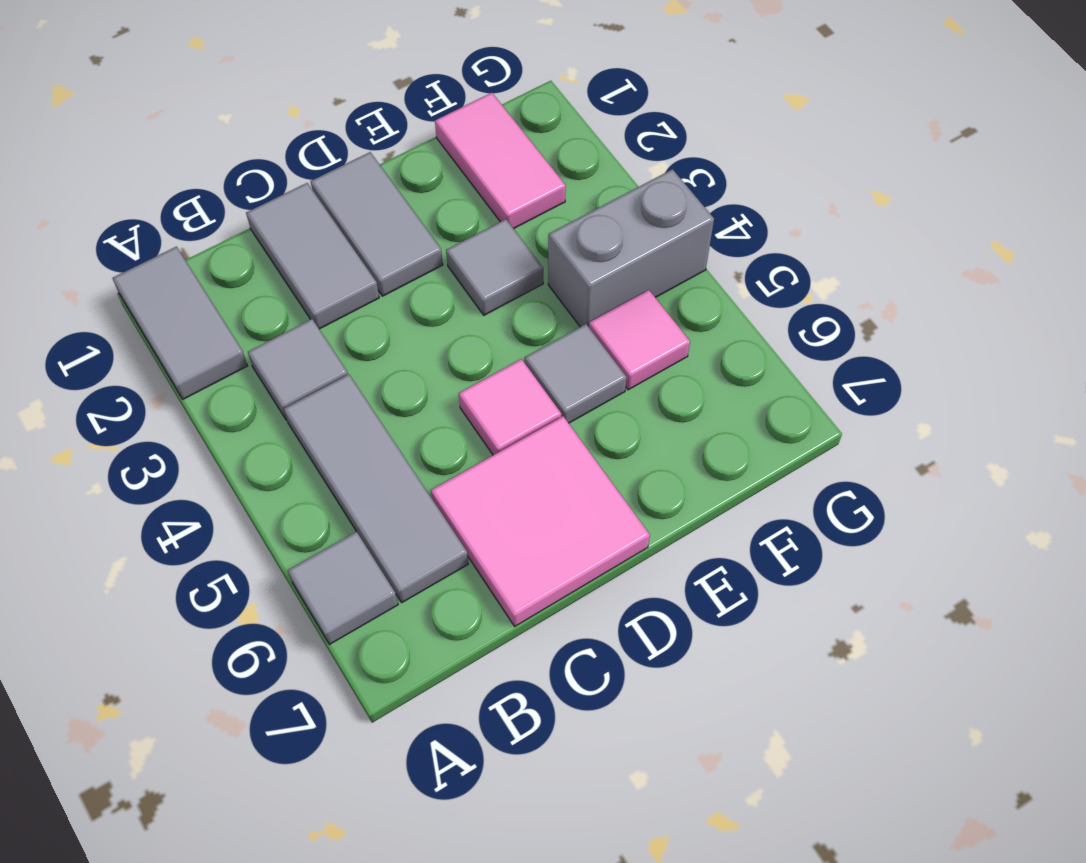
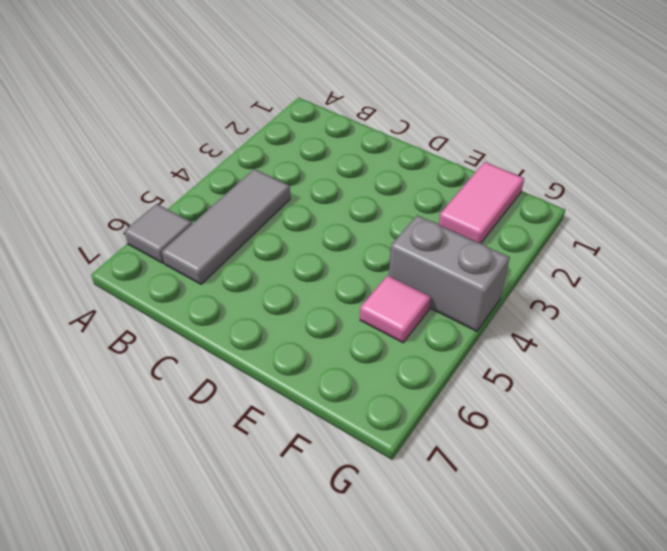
none -> grey 1x2 tile [112,247,248,399]
none -> grey 1x1 tile [248,319,348,420]
none -> grey 1x2 tile [246,183,379,329]

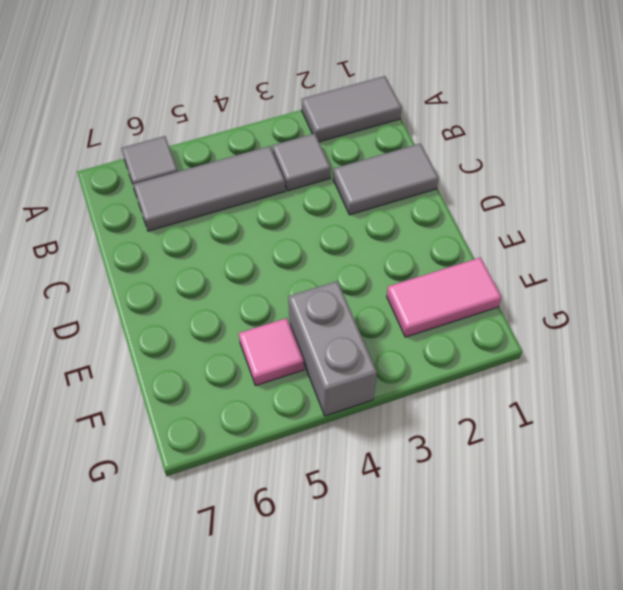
none -> pink 2x2 tile [431,416,650,626]
none -> grey 1x2 tile [311,152,443,296]
none -> pink 1x1 tile [459,359,561,455]

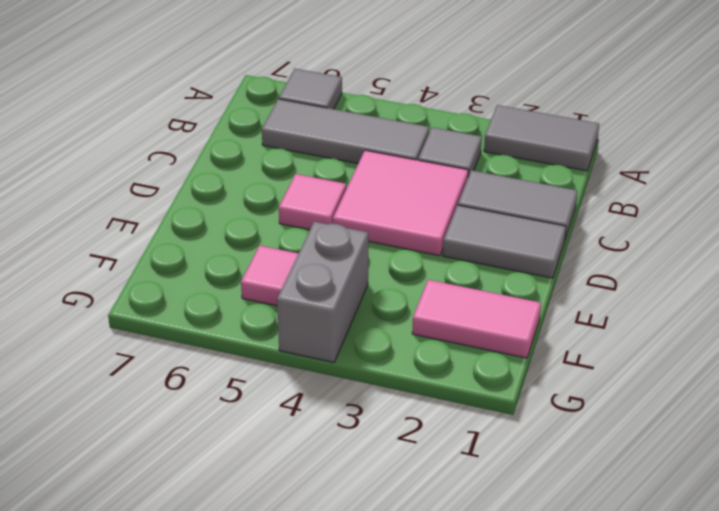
pink 2x2 tile [333,150,468,256] -> pink 2x2 tile moved to [431,416,650,626]
none -> grey 1x1 tile [446,219,543,315]
none -> grey 1x1 tile [525,324,626,423]

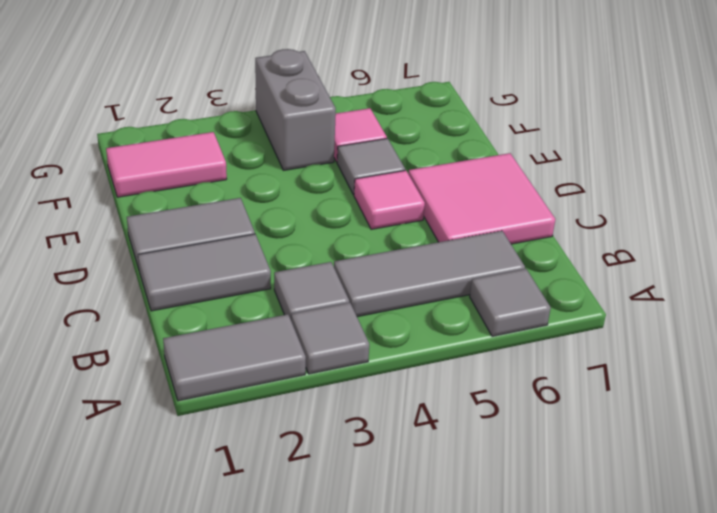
grey 1x1 tile [291,302,369,374] -> grey 1x1 tile moved to [446,219,543,315]

